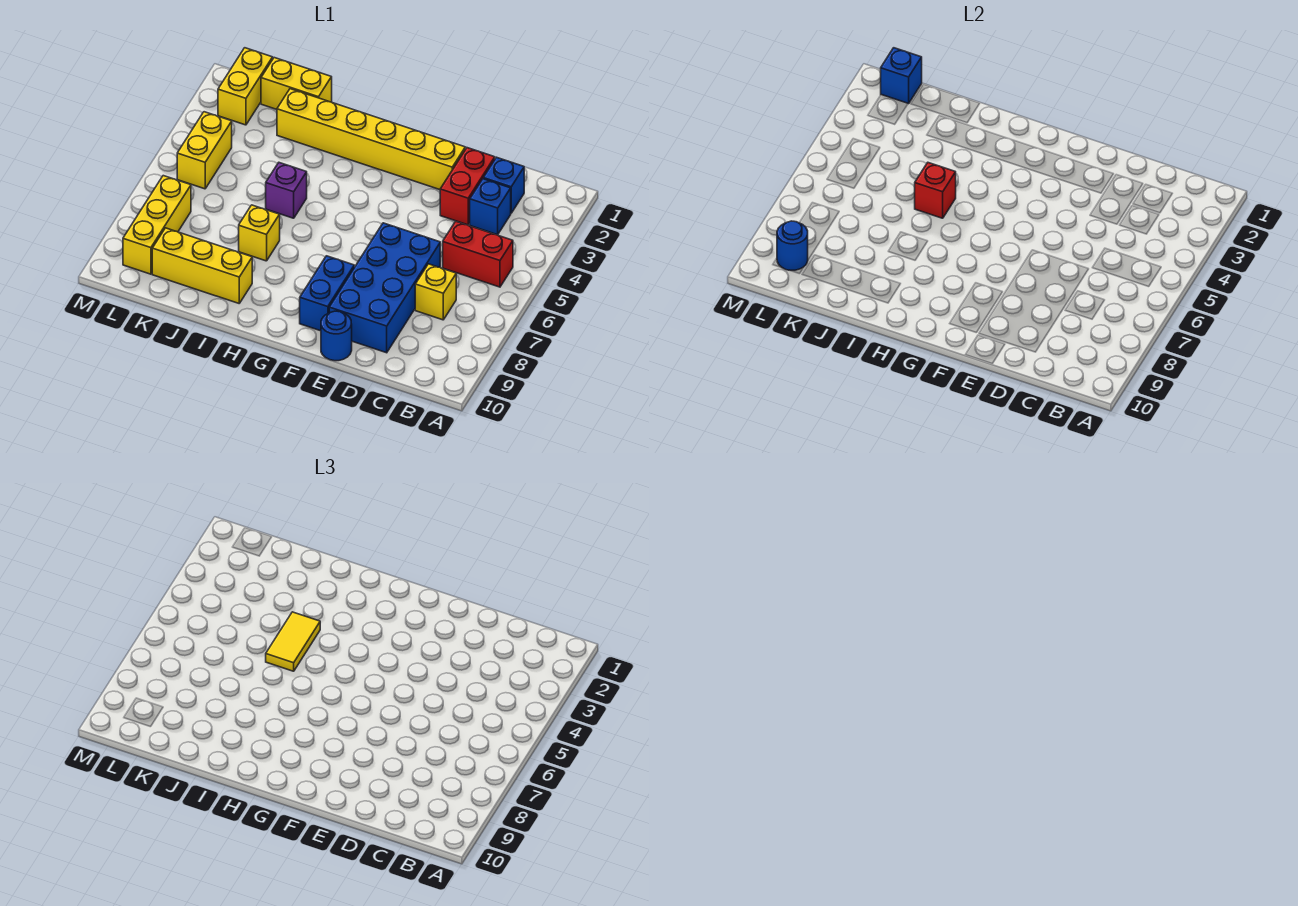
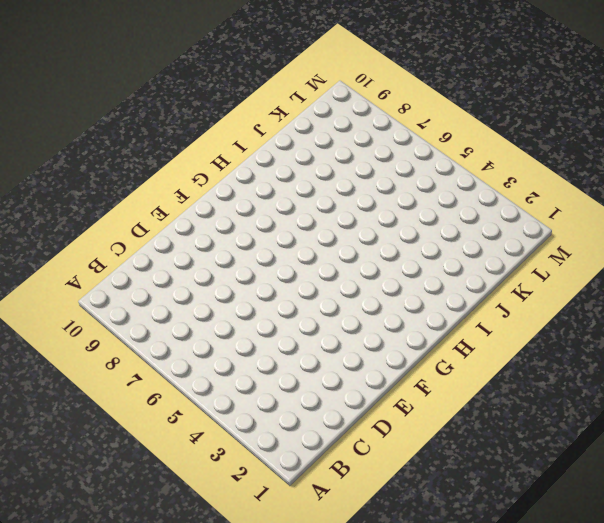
none -> red 1x2 brick [443,221,513,287]
none -> blue 1x1 brick [483,157,524,213]
none -> blue 1x1 brick [470,179,511,235]

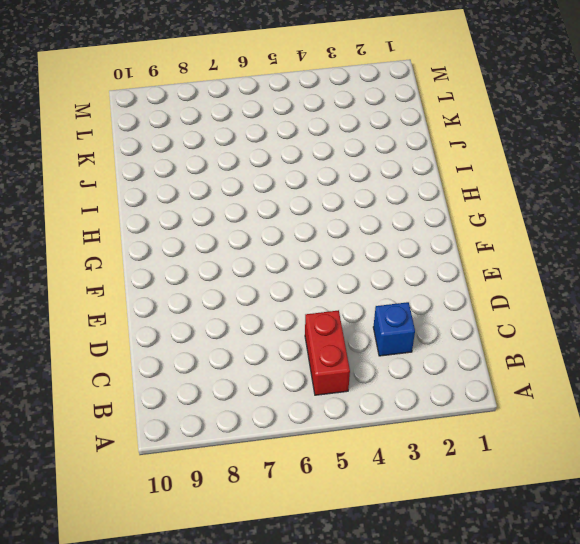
none -> blue 1x1 brick [483,157,524,213]
none -> yellow 1x1 brick [415,264,456,320]
none -> red 1x2 brick [440,148,495,225]

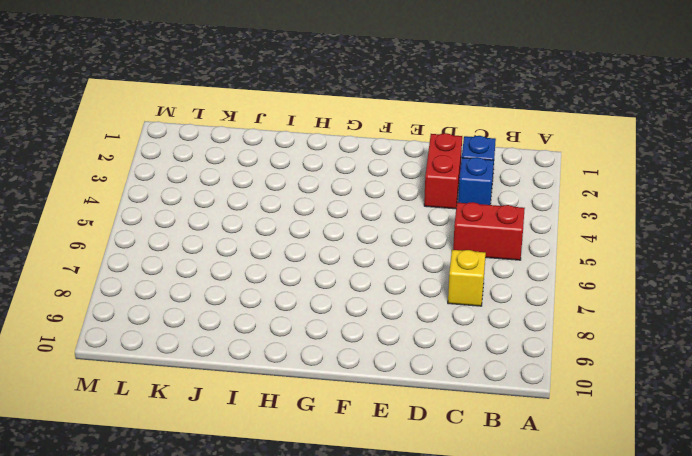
none -> blue 2x4 brick [329,223,440,353]
none -> yellow 1x6 brick [277,89,465,190]
none -> blue 1x1 round brick [321,311,352,361]

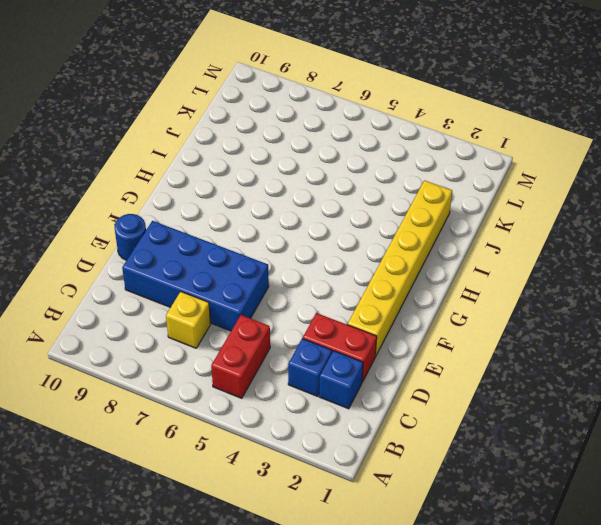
none -> blue 1x2 brick [300,256,354,331]
none -> purple 1x1 brick [266,163,307,218]
none -> yellow 1x1 brick [239,205,280,261]

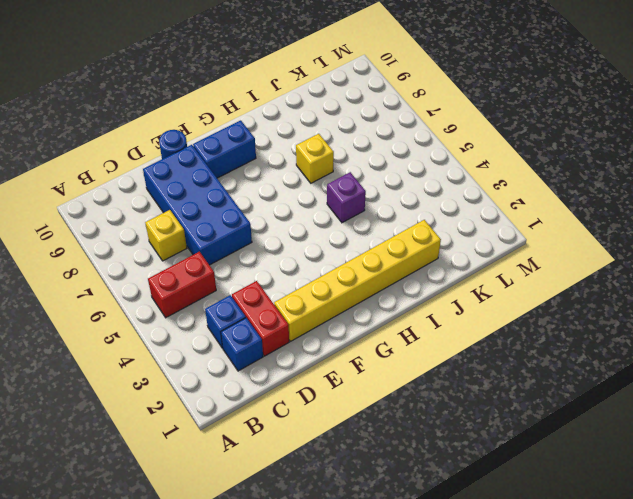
blue 1x2 brick [193,120,256,178] -> blue 1x2 brick turned to [300,256,354,331]
none -> yellow 1x3 brick [152,228,252,303]
none -> yellow 1x2 brick [261,58,332,109]
none -> yellow 1x2 brick [218,48,273,125]

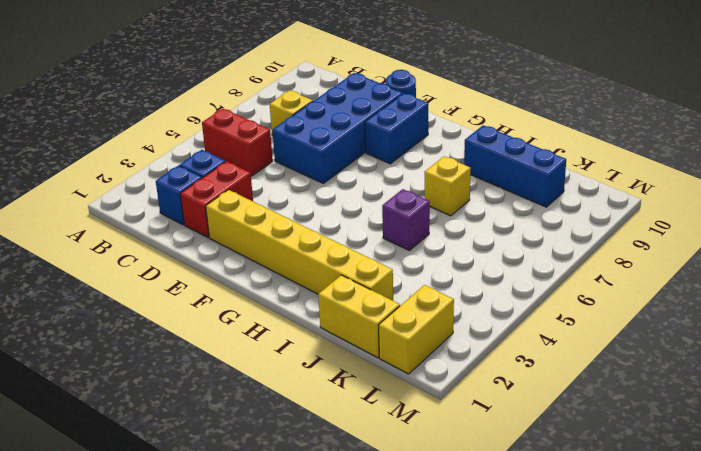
blue 1x3 brick [464,125,566,207] -> yellow 1x3 brick [152,228,252,303]
none -> yellow 1x2 brick [177,112,232,189]
none -> yellow 1x3 brick [123,176,191,274]
none -> red 1x1 brick [915,163,956,218]

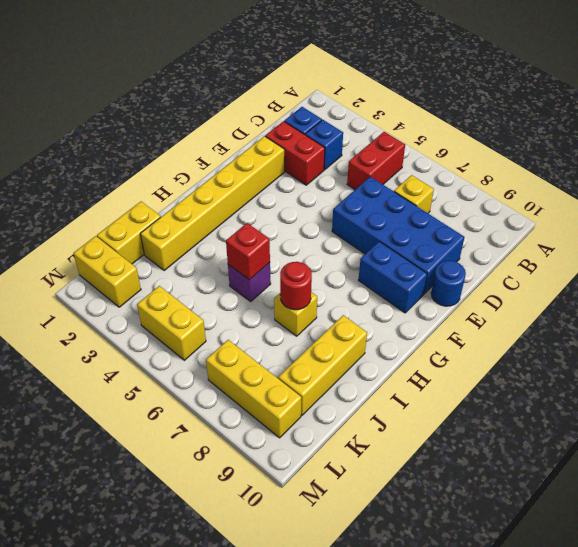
red 1x1 round brick [280,262,312,310] -> none
none -> blue 1x1 brick [881,48,922,104]
none -> blue 1x1 round brick [777,221,808,271]
none -> yellow 1x2 tile [266,612,320,671]

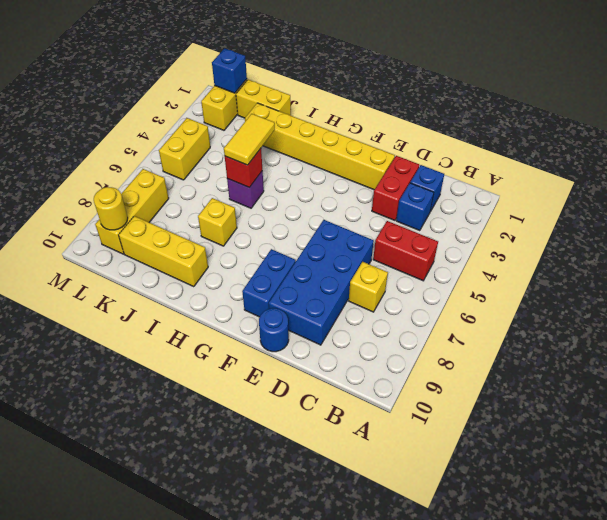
yellow 1x1 round brick [94,187,128,230] -> blue 1x1 round brick [777,221,808,271]

